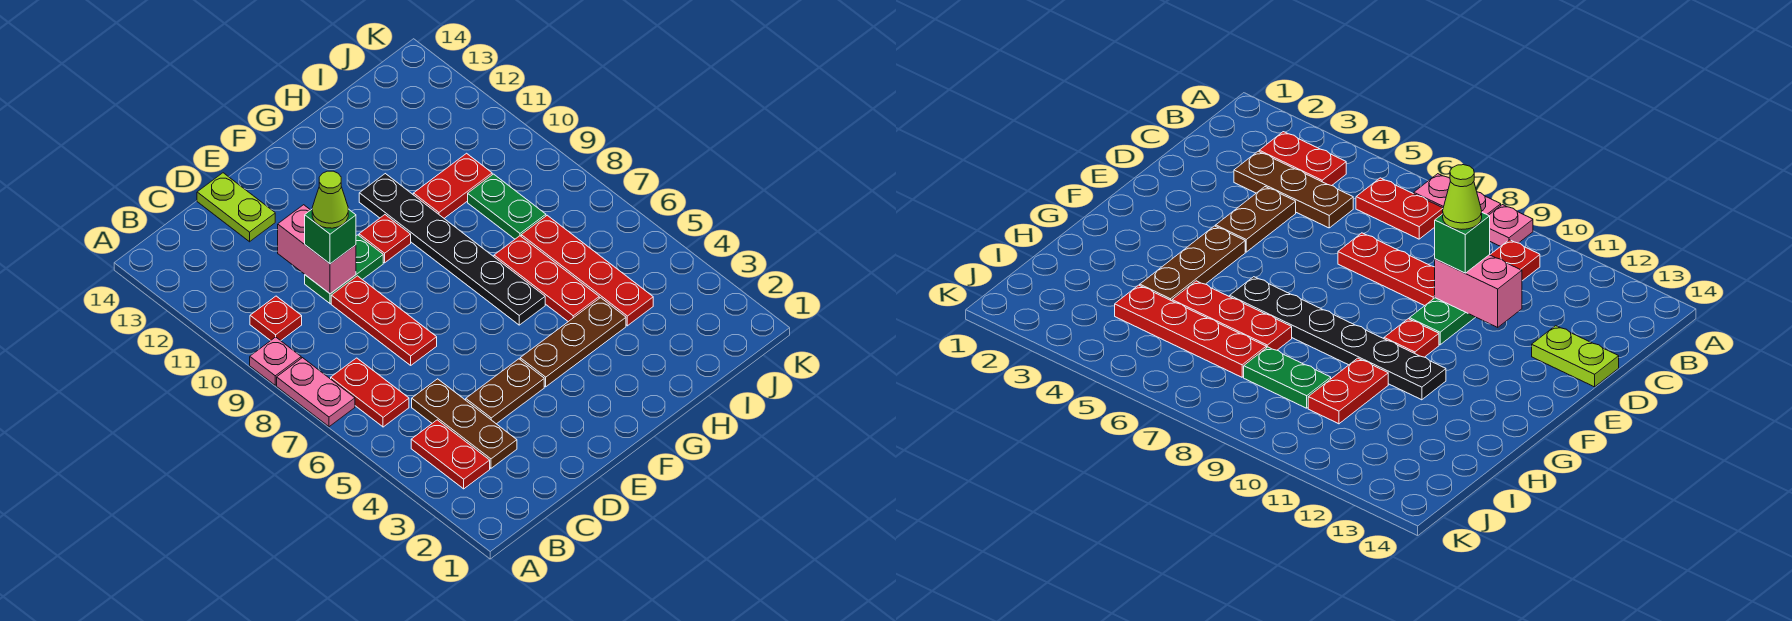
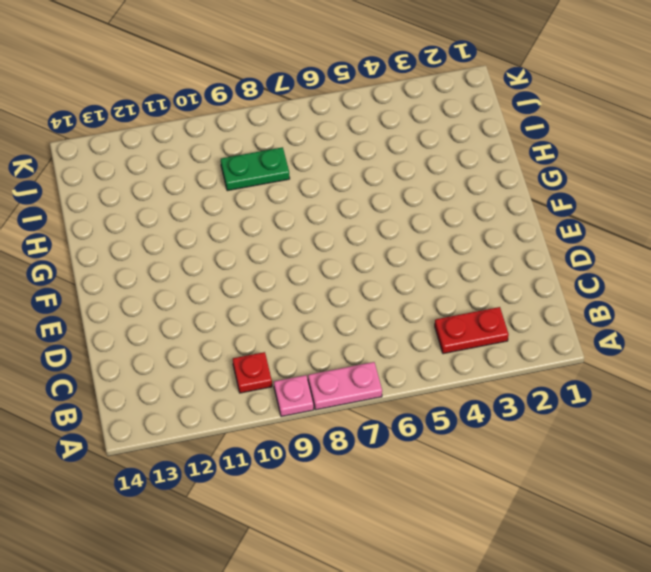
none -> red 1x2 plate [331,358,409,427]
none -> brown 1x3 plate [412,379,517,468]
none -> brown 1x2 plate [466,359,544,424]

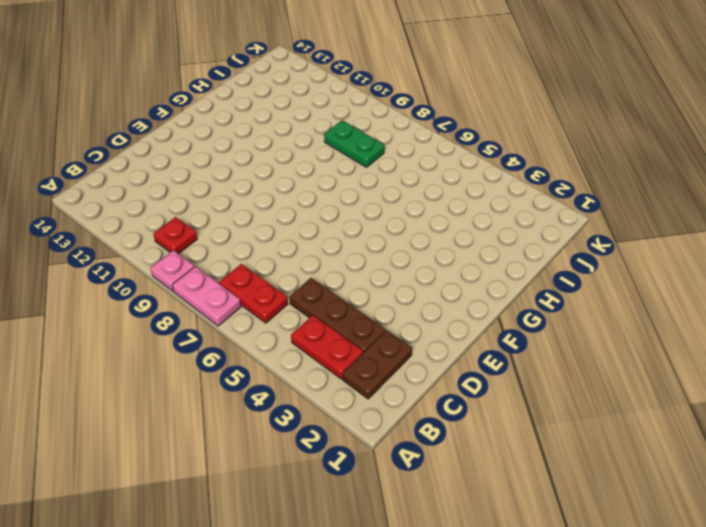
brown 1x2 plate [343,330,412,399] -> brown 1x2 plate moved to [466,359,544,424]
none -> red 1x3 plate [331,276,437,365]
none -> green 1x2 plate [305,235,383,304]
none -> lime 1x2 plate [197,173,275,242]

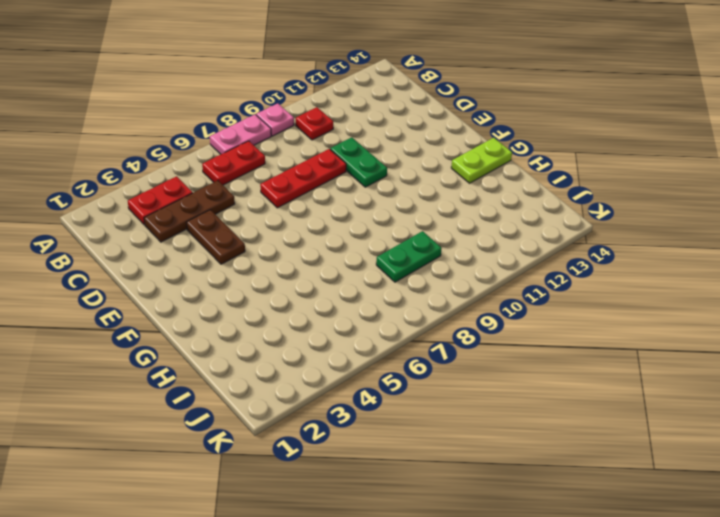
lime 1x2 plate [451,138,512,183] -> lime 1x2 plate moved to [197,173,275,242]
none -> brown 1x3 plate [520,298,626,387]
none -> red 1x1 plate [359,215,411,263]
none -> black 1x6 plate [359,174,545,325]

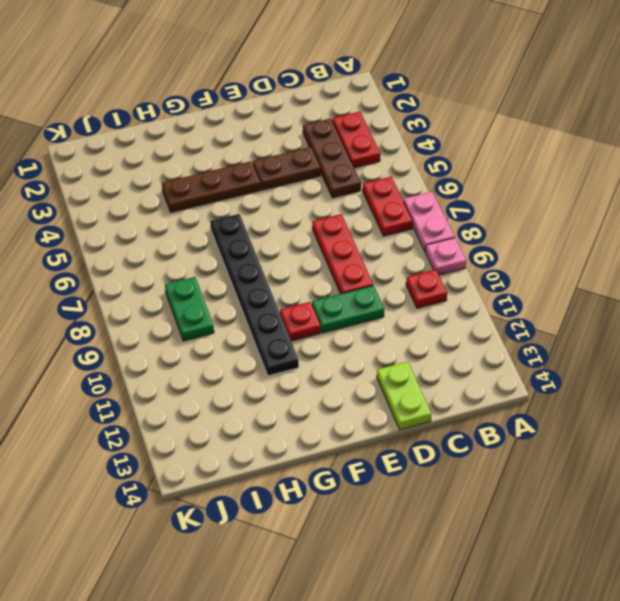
none -> red 1x3 plate [494,236,599,322]
none -> red 1x2 plate [413,153,492,218]
none -> red 1x4 plate [521,215,653,326]

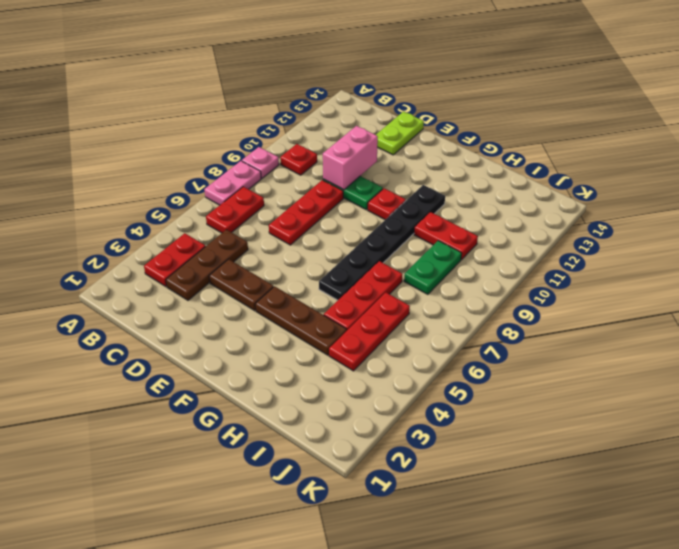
red 1x3 plate [329,292,410,371] -> red 1x4 plate [521,215,653,326]
none -> green 1x1 brick [305,209,356,264]
none -> lime 1x1 cone [312,171,348,228]

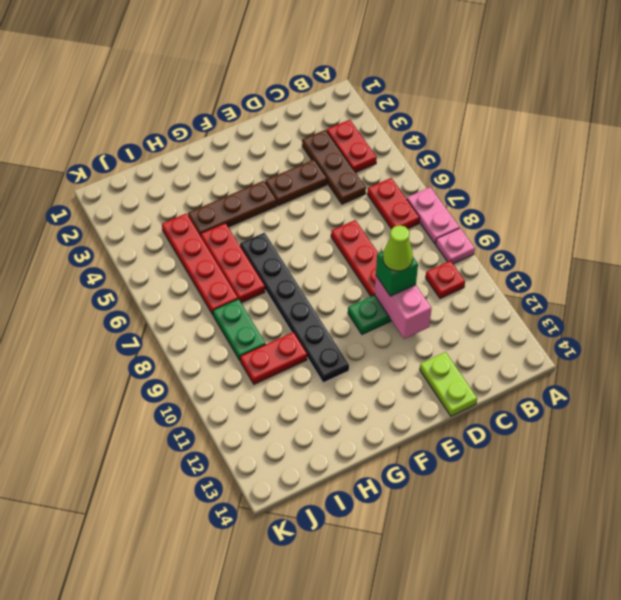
none -> red 1x1 plate [359,215,411,263]

